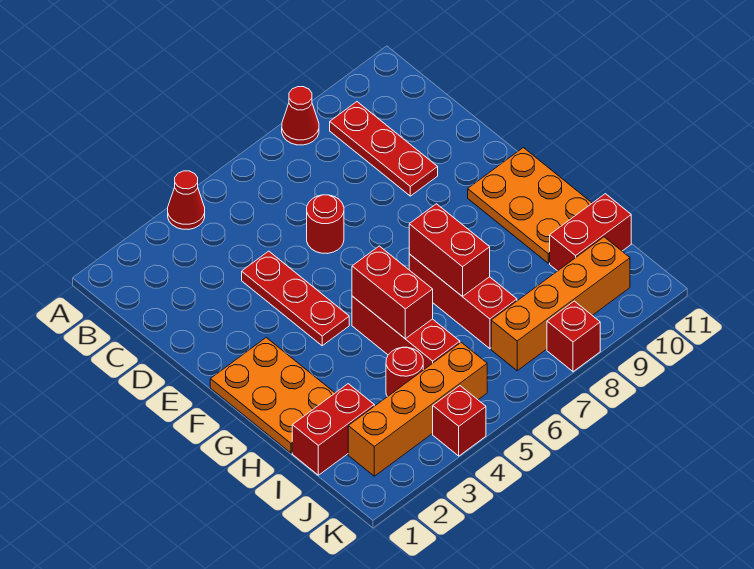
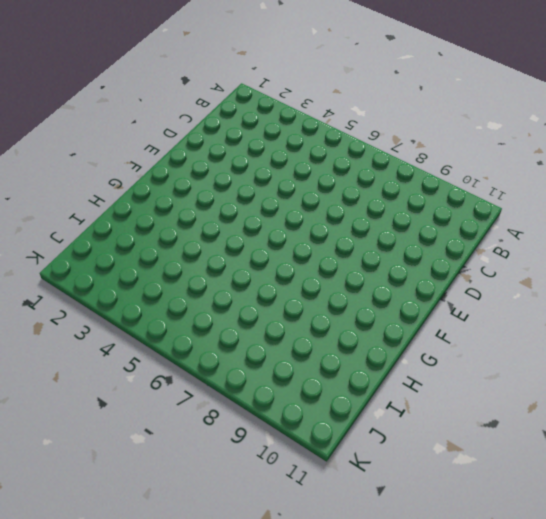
none -> red 1x1 cone [168,171,205,230]
none -> red 1x1 cone [282,87,319,145]
none -> red 1x3 plate [330,102,438,196]

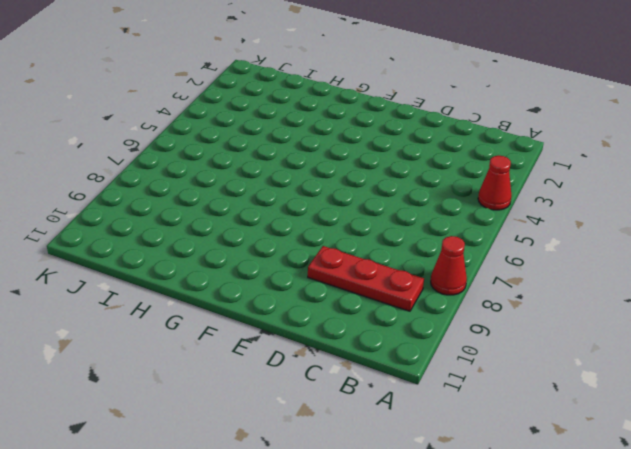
none -> red 1x3 plate [242,251,349,346]
none -> red 1x1 round brick [307,195,344,253]
none -> orange 2x3 plate [210,338,335,453]

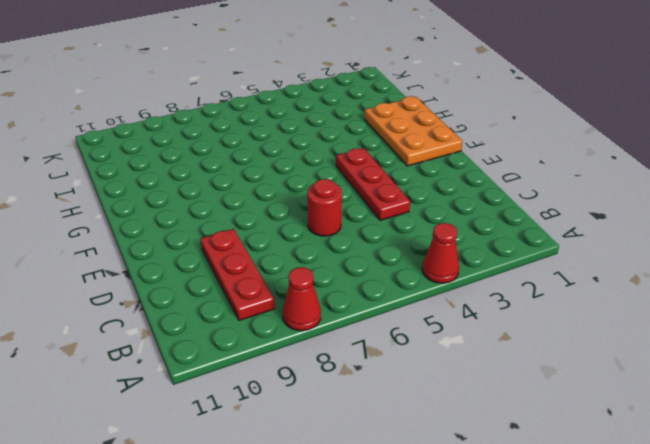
none -> orange 2x3 plate [468,148,592,263]
none -> red 1x3 brick [352,296,460,370]
none -> red 1x3 brick [409,254,517,349]

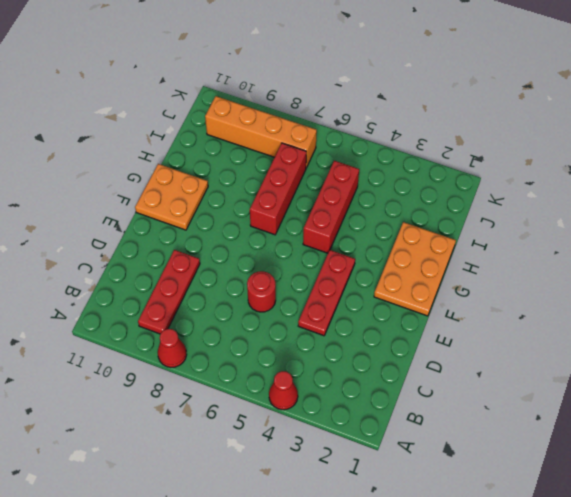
orange 2x2 plate [135,164,208,230] -> orange 2x3 plate [468,148,592,263]
none -> red 1x2 brick [292,384,374,475]
none -> red 1x1 round brick [386,347,423,397]
none -> red 1x2 brick [550,194,631,271]

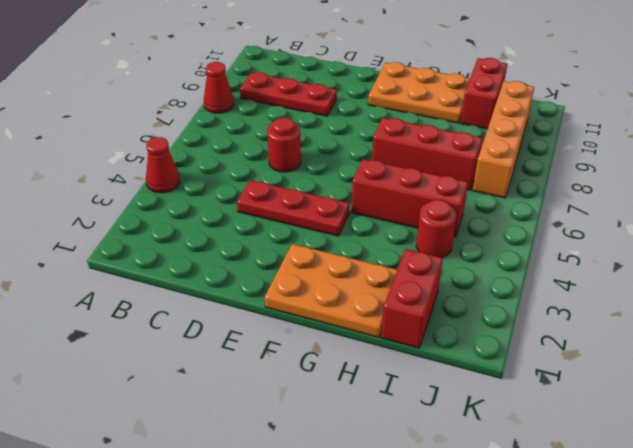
none -> orange 1x4 brick [348,342,487,476]
none -> red 1x1 brick [433,386,486,456]
none -> red 1x1 brick [547,301,600,372]

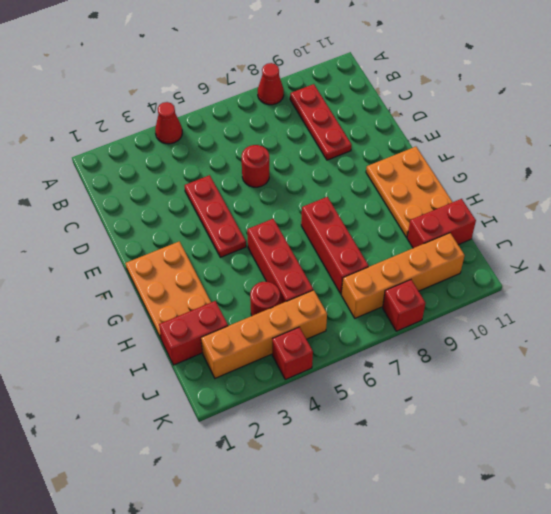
none -> red 1x2 brick [352,246,433,339]
none -> red 1x2 brick [409,204,490,296]

